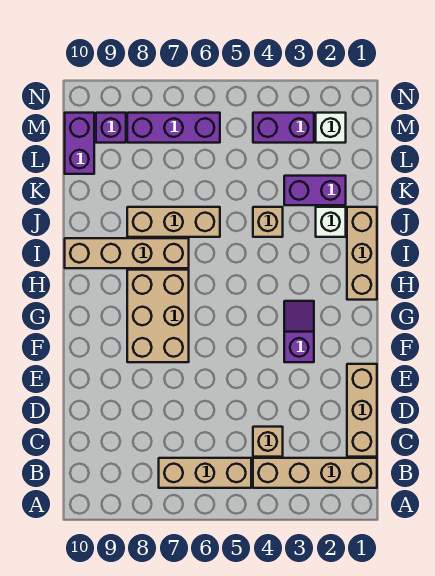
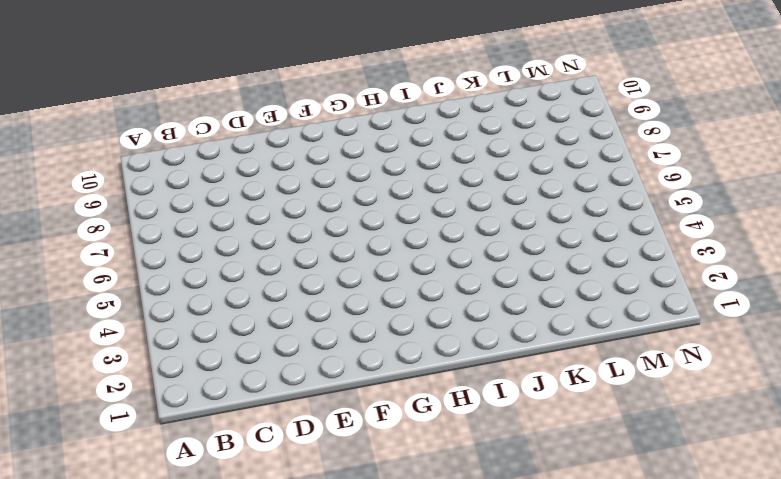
none -> tan 1x4 brick [253,458,377,488]
none -> tan 1x3 brick [159,458,251,488]
none -> tan 1x3 brick [347,364,377,457]

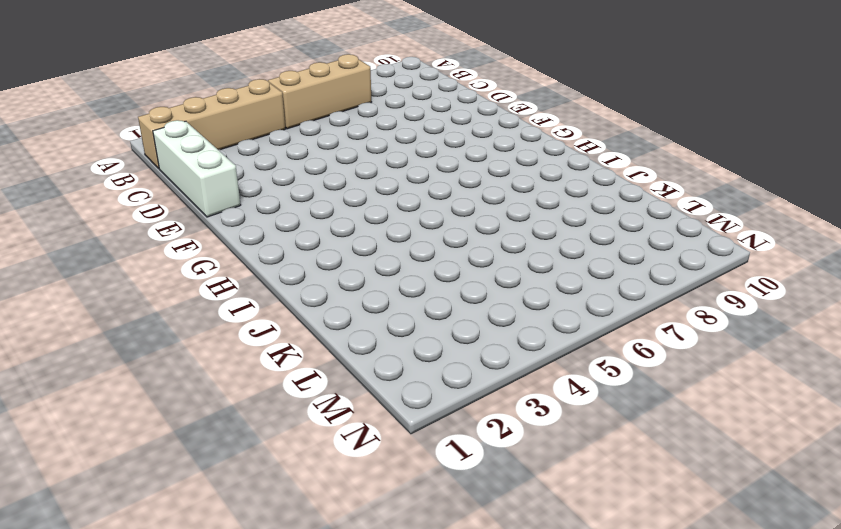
white 1x3 brick [153,120,241,217] -> tan 1x3 brick [347,364,377,457]
none -> tan 1x1 brick [253,427,283,457]
none -> purple 1x2 slope [284,301,314,362]
none -> tan 2x3 brick [127,270,189,362]

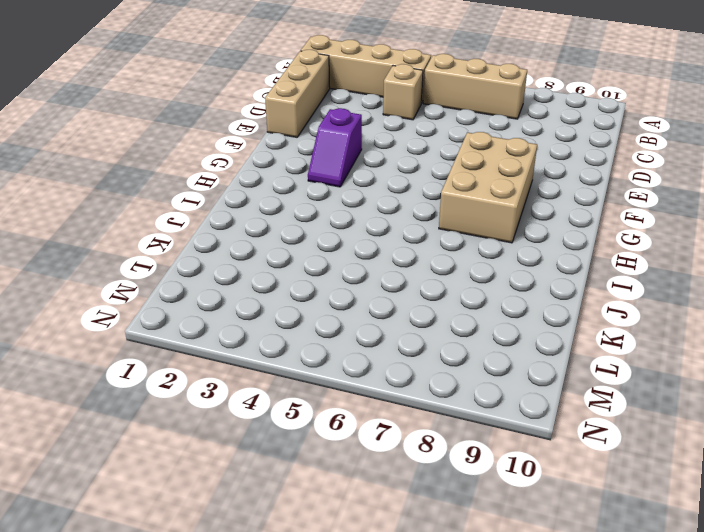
none -> tan 1x3 brick [347,207,377,300]
none -> tan 1x4 brick [65,238,189,268]
none -> white 1x1 brick [316,207,346,237]

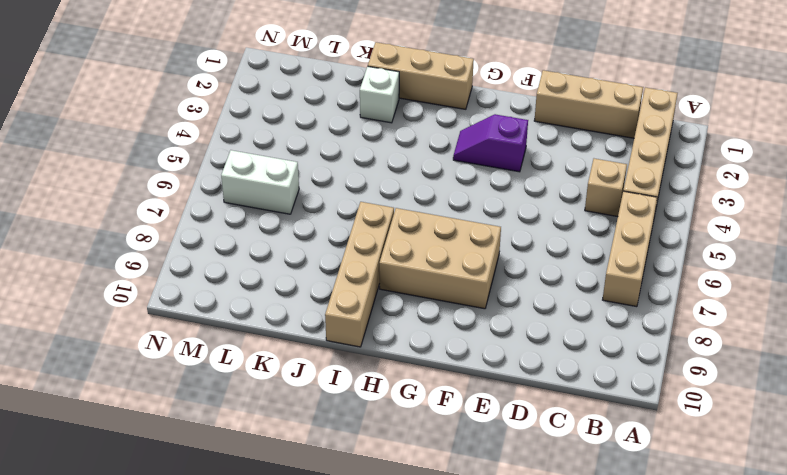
white 1x2 brick [221,150,299,214] -> purple 1x3 brick [127,113,220,143]
none -> tan 1x1 brick [253,207,283,237]
none -> tan 1x3 brick [127,207,220,237]
none -> purple 1x2 brick [284,176,346,205]

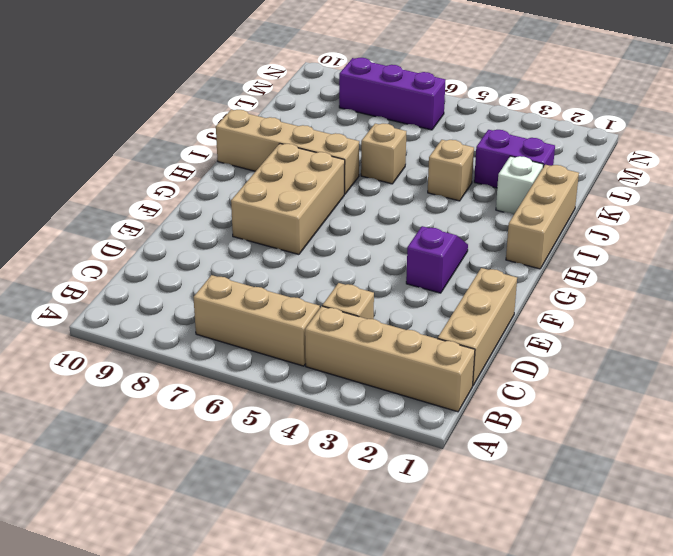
tan 1x1 brick [361,123,406,184] -> tan 1x3 brick [127,207,220,237]
none -> purple 1x2 brick [65,113,94,174]
none -> white 1x1 brick [316,113,346,143]
none -> purple 1x2 brick [253,113,314,143]

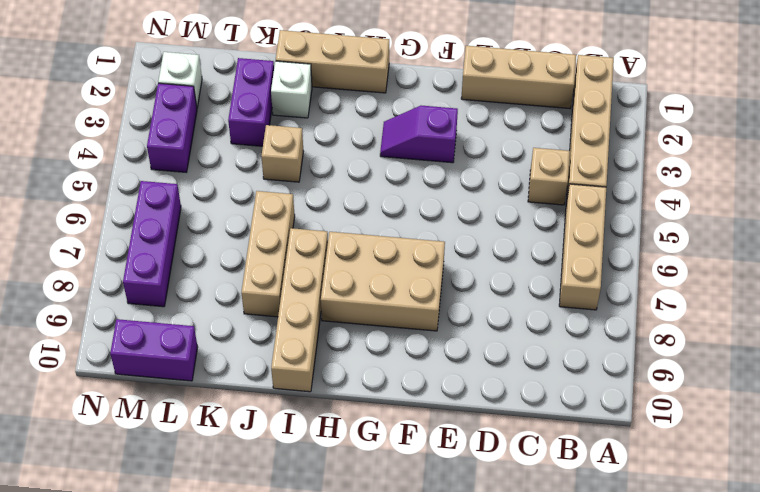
none -> purple 1x1 brick [96,113,126,143]

